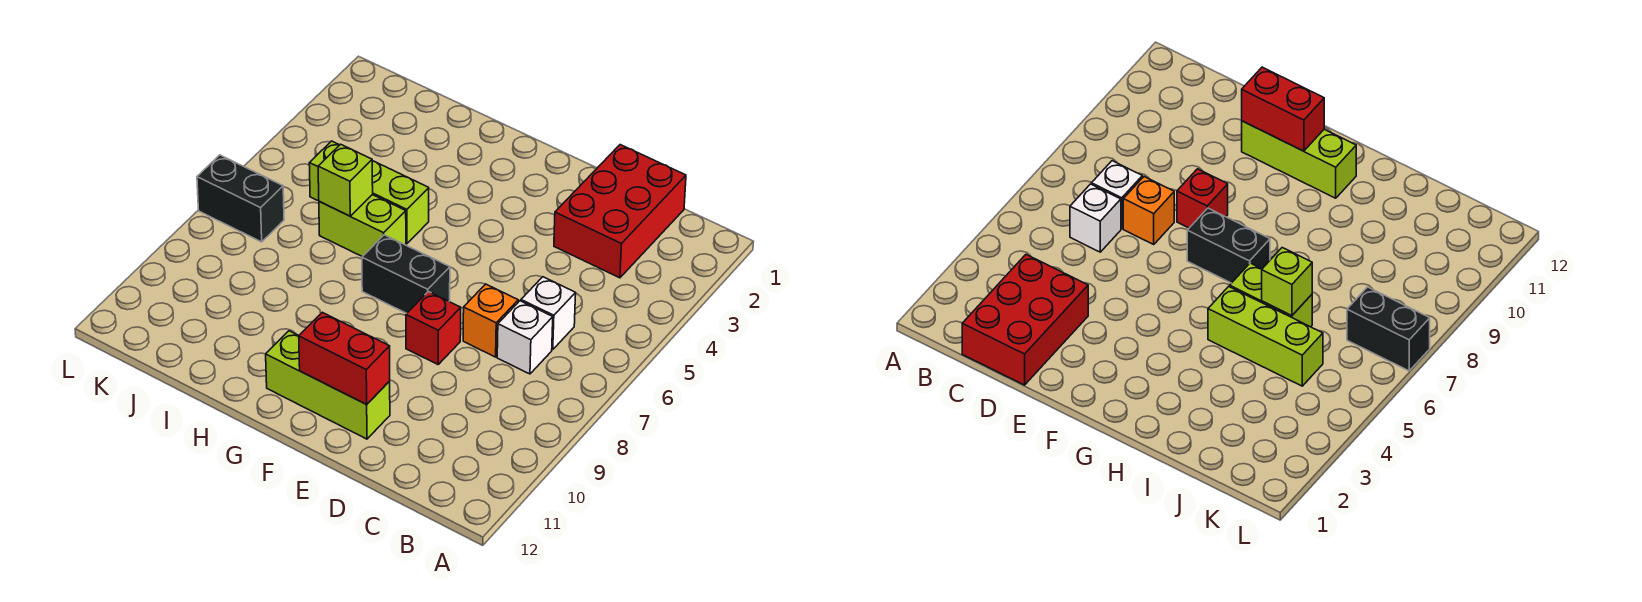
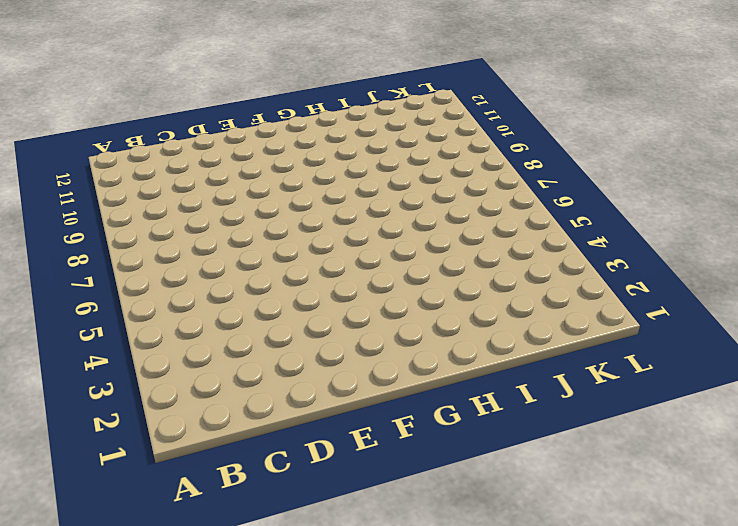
none -> red 2x3 brick [554,145,686,278]
none -> white 1x1 brick [521,277,576,350]
none -> white 1x1 brick [497,301,553,374]

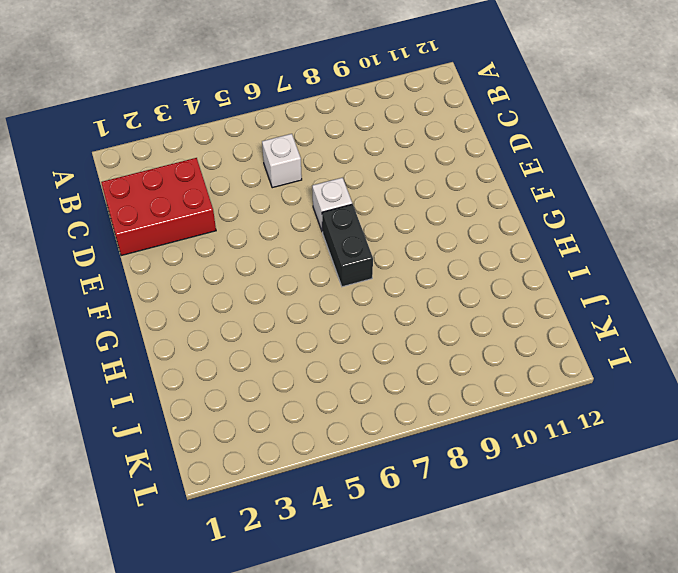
white 1x1 brick [312,178,352,231] -> white 1x1 brick moved to [497,301,553,374]
none -> orange 1x1 brick [463,284,518,357]
none -> red 1x1 brick [406,292,461,364]
none -> lime 1x3 brick [266,331,390,439]

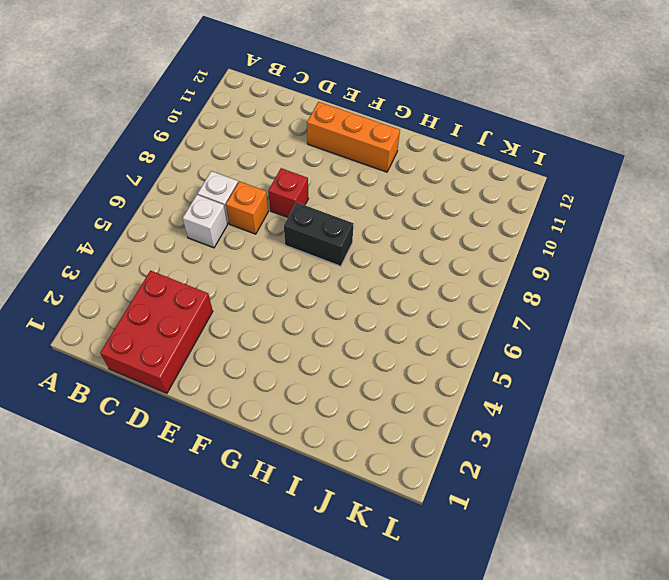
orange 1x3 brick [307,102,400,172] -> lime 1x3 brick [266,331,390,439]
none -> lime 1x3 brick [309,141,429,244]
none -> lime 1x2 brick [319,195,406,257]
none -> black 1x2 brick [197,155,284,242]

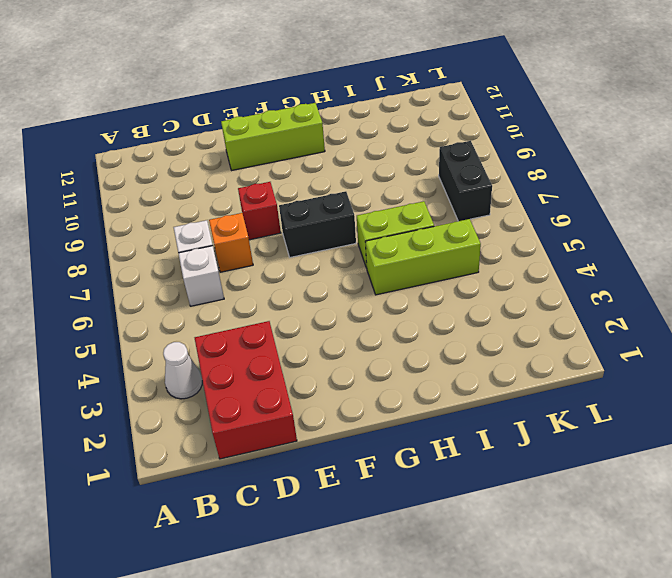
white 1x1 cone [163,342,202,399] -> none
black 1x2 brick [439,141,492,221] -> black 1x2 brick turned to [197,155,284,242]
none -> red 1x2 brick [299,312,390,404]
none -> lime 1x1 brick [318,144,373,216]

